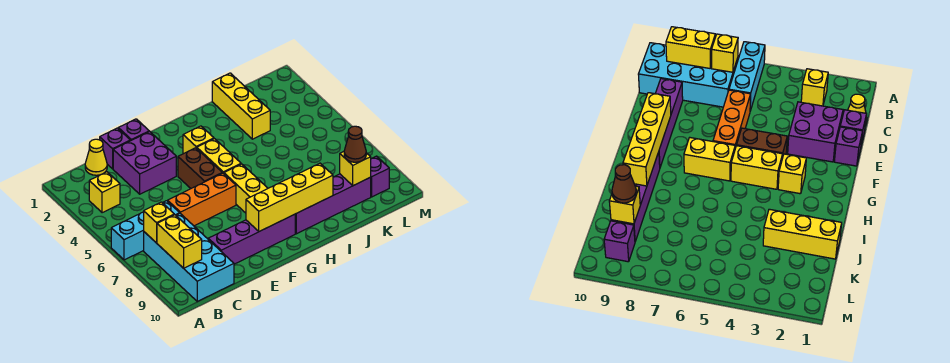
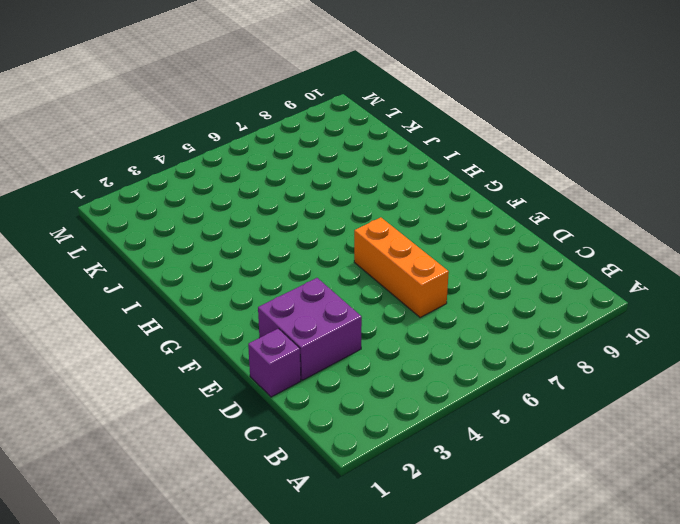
none -> cyan 1x3 brick [111,201,180,260]
none -> yellow 1x1 brick [89,172,120,213]
none -> cyan 2x4 brick [144,214,234,301]

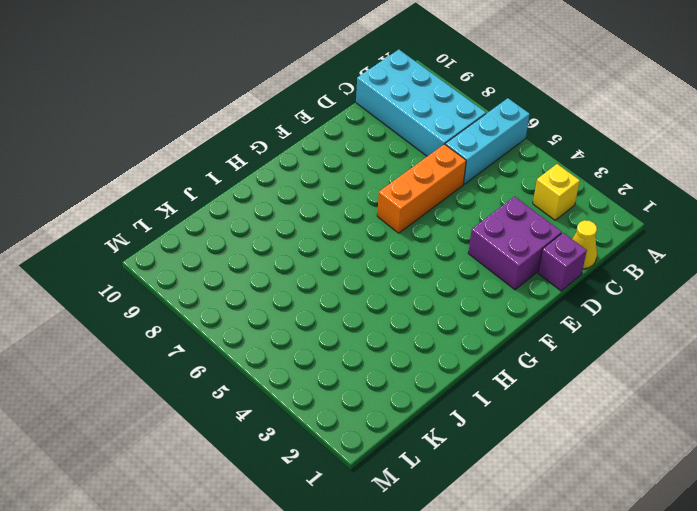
none -> purple 1x4 brick [208,214,295,264]
none -> purple 1x1 brick [118,119,149,141]
none -> brown 1x2 brick [178,148,222,188]

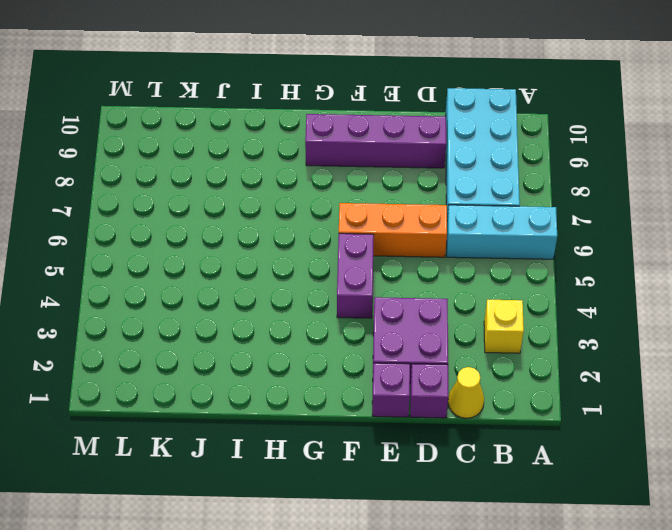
purple 1x2 brick [337,234,374,318] -> brown 1x2 brick [178,148,222,188]
none -> yellow 1x1 brick [183,126,214,154]
none -> yellow 1x2 brick [197,139,241,174]
none -> yellow 1x2 brick [224,164,268,213]

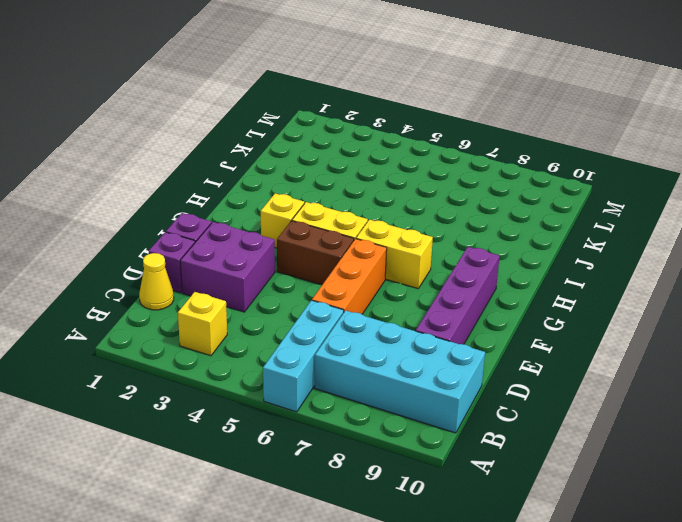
none -> purple 1x4 brick [295,174,371,234]
none -> yellow 1x3 brick [212,73,270,139]
none -> purple 1x1 brick [371,156,389,197]

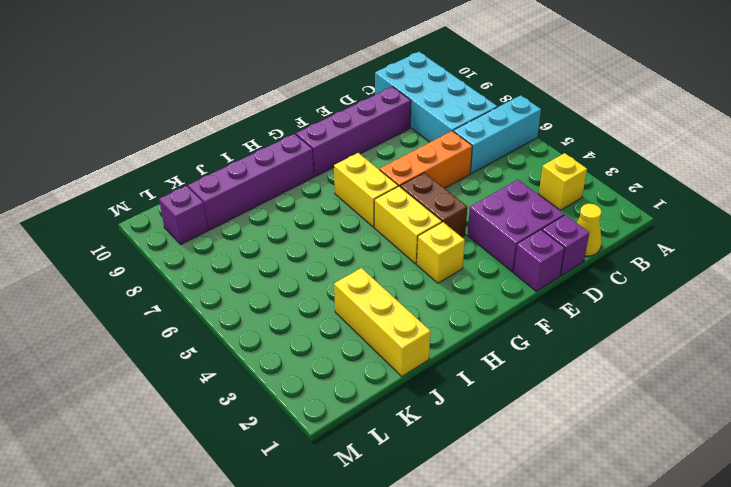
none -> yellow 1x1 brick [144,202,174,243]
none -> yellow 1x2 brick [157,215,202,268]
none -> yellow 1x4 brick [246,163,333,231]

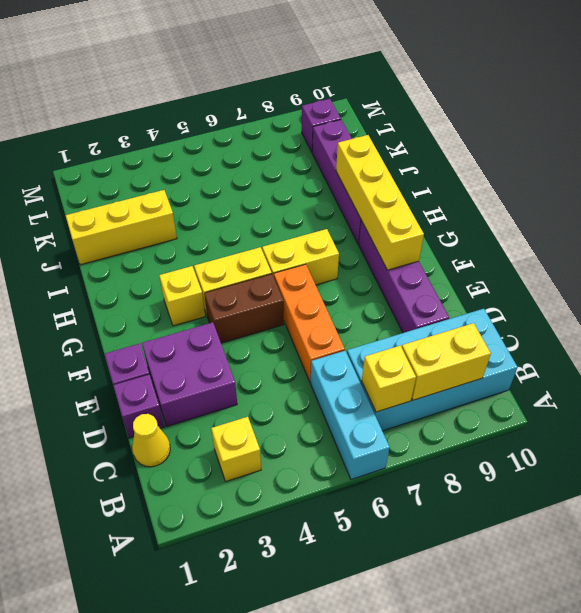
none -> yellow 1x1 brick [340,152,371,186]
none -> brown 1x1 cone [344,126,366,162]

